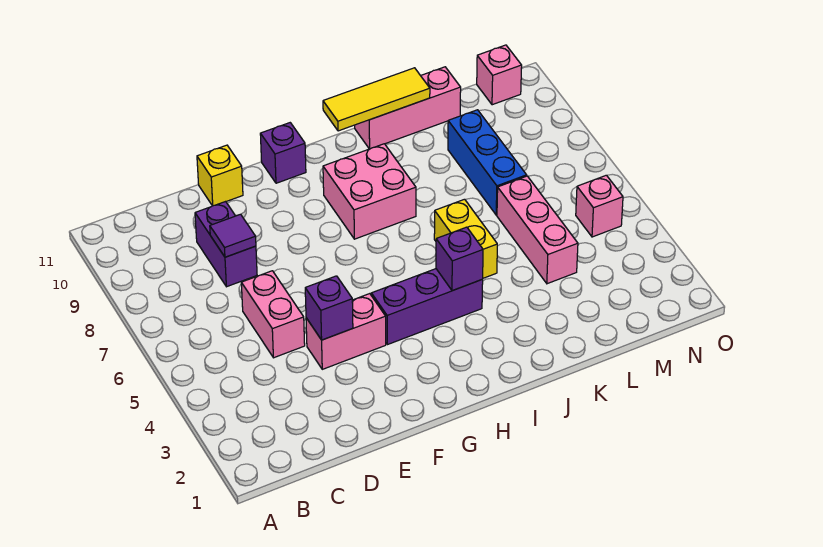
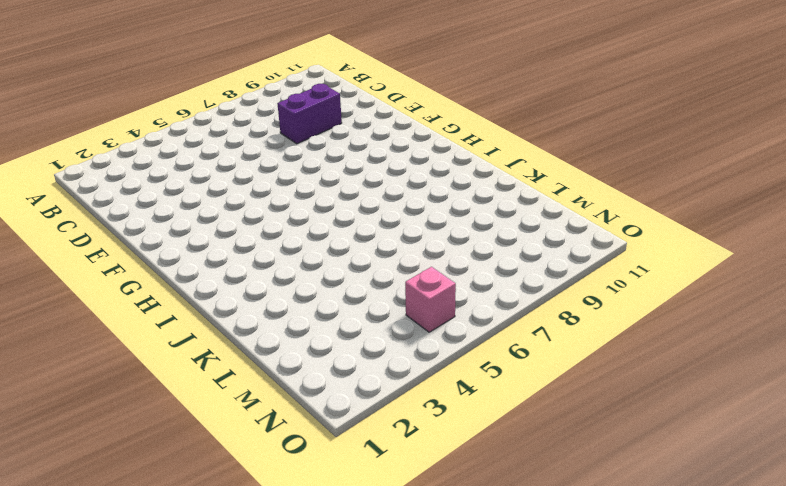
none -> pink 1x2 brick [241,271,305,358]
none -> pink 1x2 brick [306,294,386,369]
none -> yellow 1x1 brick [197,145,243,206]

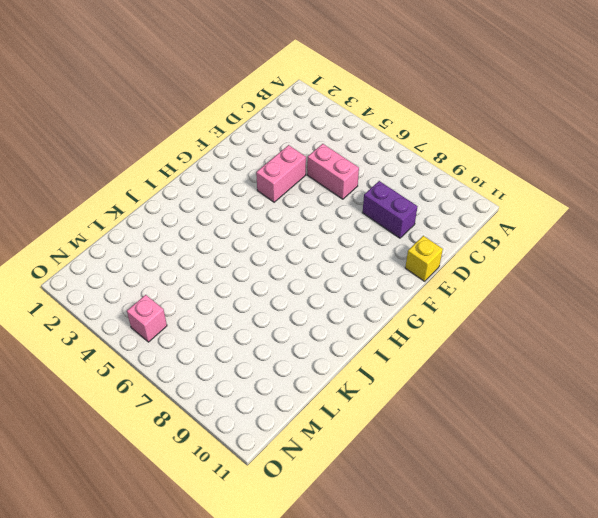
none -> purple 1x3 brick [371,269,483,345]
none -> purple 1x1 brick [260,123,306,183]
none -> pink 2x2 brick [323,144,416,239]

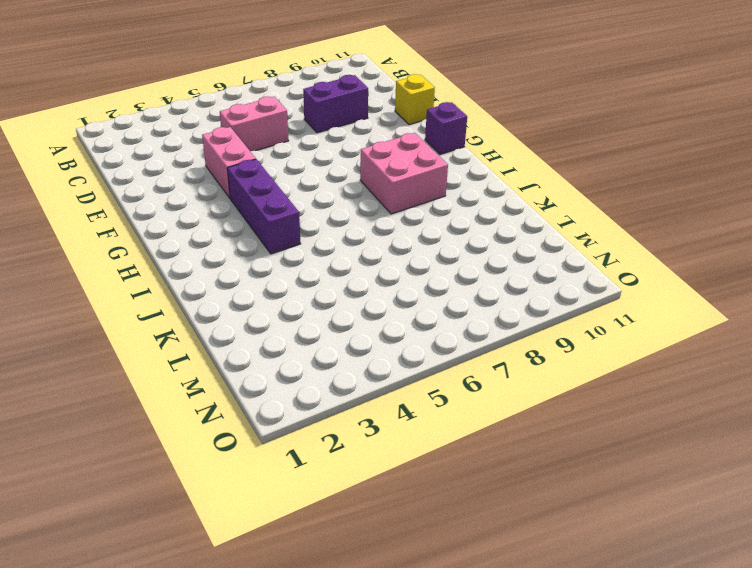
none -> yellow 1x2 brick [434,199,497,278]
none -> pink 1x3 brick [355,67,461,149]
none -> pink 1x3 brick [497,176,578,284]

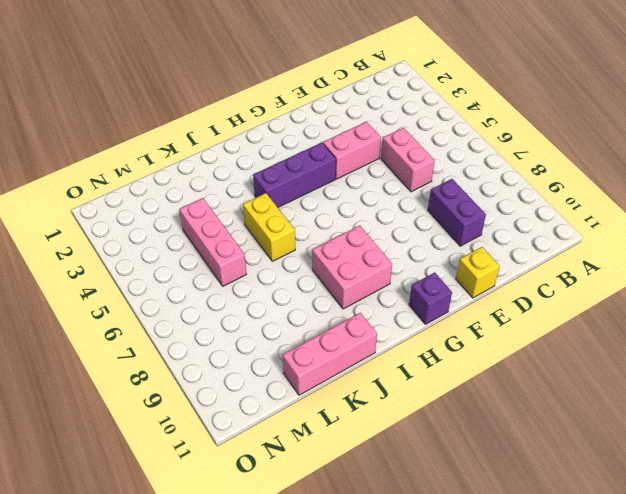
none -> blue 1x3 brick [448,110,527,215]
none -> pink 1x1 brick [576,175,623,237]
none -> pink 1x1 brick [477,45,522,105]

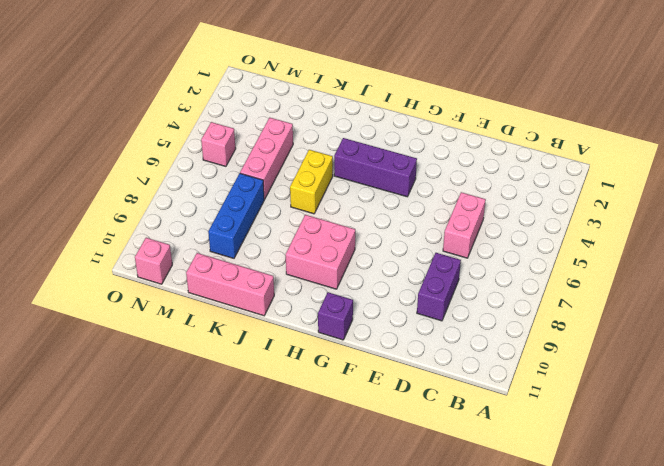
none -> pink 1x2 brick [306,294,386,369]
none -> yellow 1x1 brick [197,145,243,206]
none -> purple 1x1 tile [210,214,256,257]

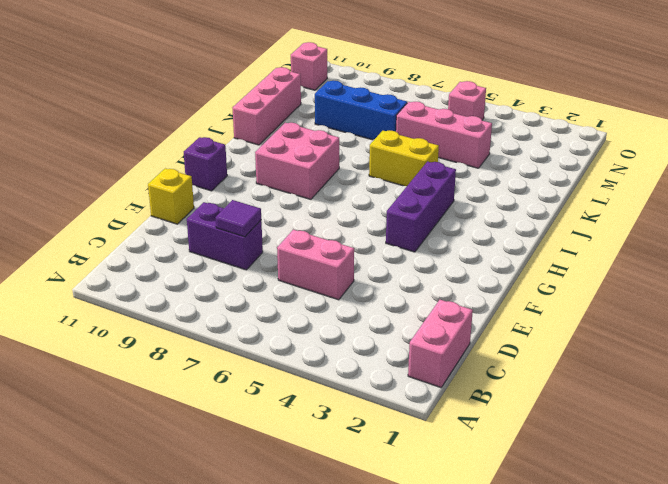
pink 1x2 brick [408,300,473,387] -> pink 1x2 brick moved to [306,294,386,369]
none -> purple 1x1 brick [305,276,353,340]
none -> purple 1x1 brick [436,227,483,291]
none -> yellow 1x3 tile [323,68,430,131]

